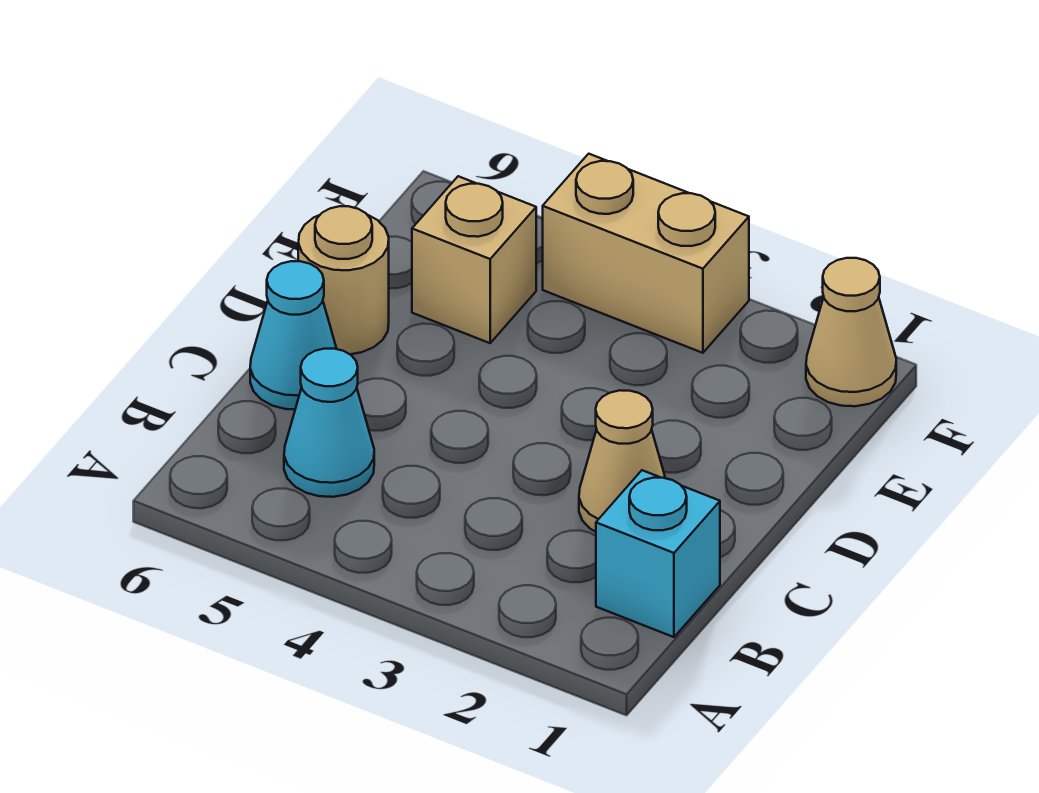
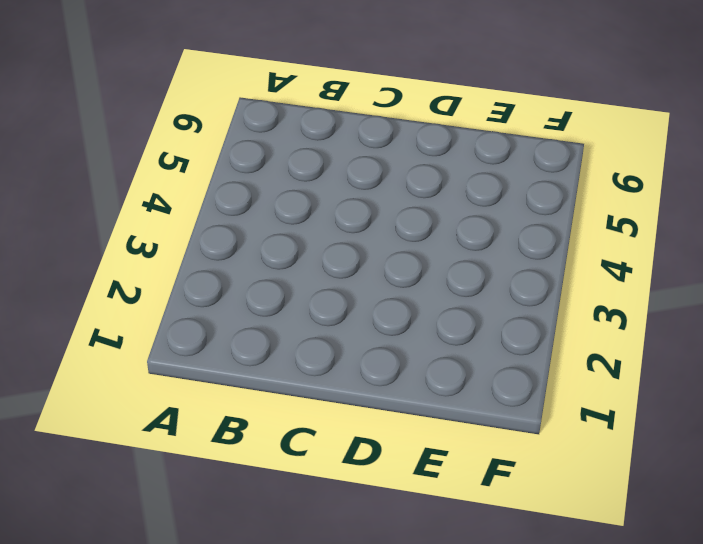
none -> cyan 1x1 brick [596,470,720,637]
none -> cyan 1x1 cone [284,349,374,497]

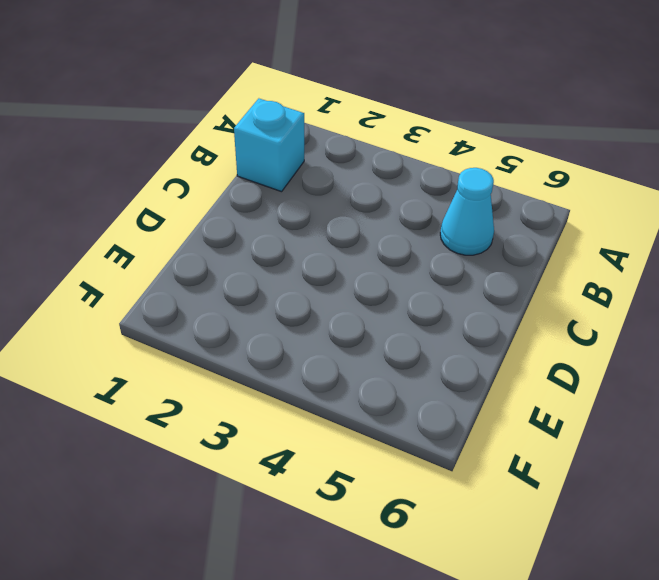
none -> tan 1x1 cone [579,390,665,532]
none -> cyan 1x1 cone [250,261,337,409]

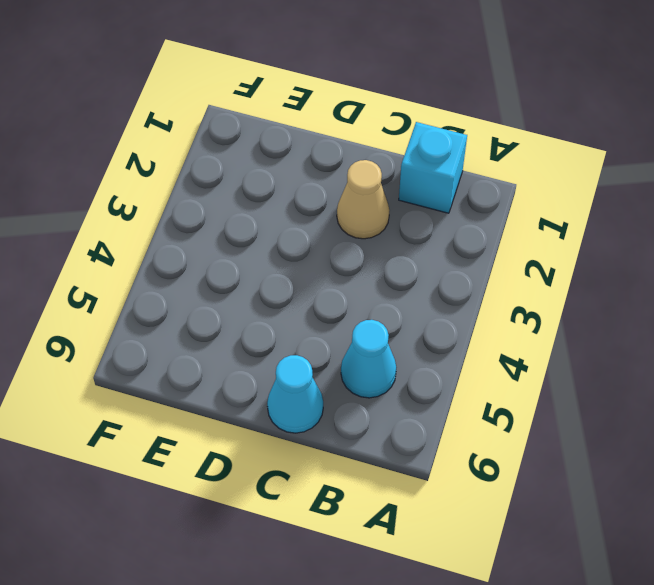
none -> tan 1x1 round brick [298,206,389,354]
none -> tan 1x1 brick [412,176,536,343]

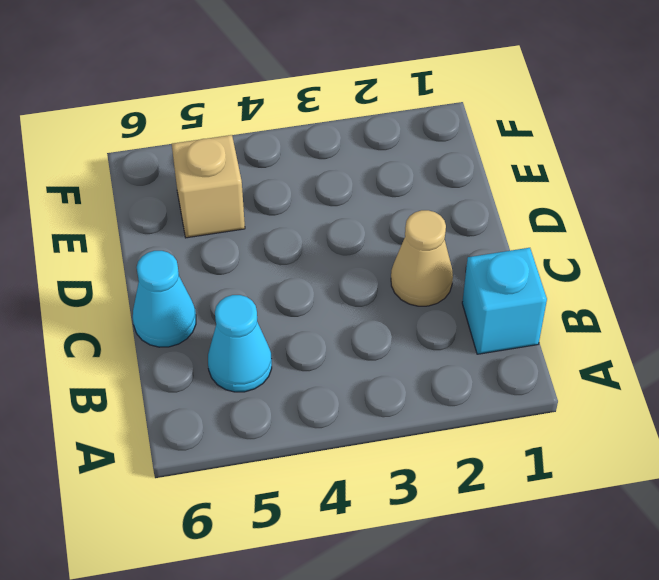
none -> tan 1x1 round brick [298,206,389,354]
none -> tan 1x1 cone [806,258,896,406]

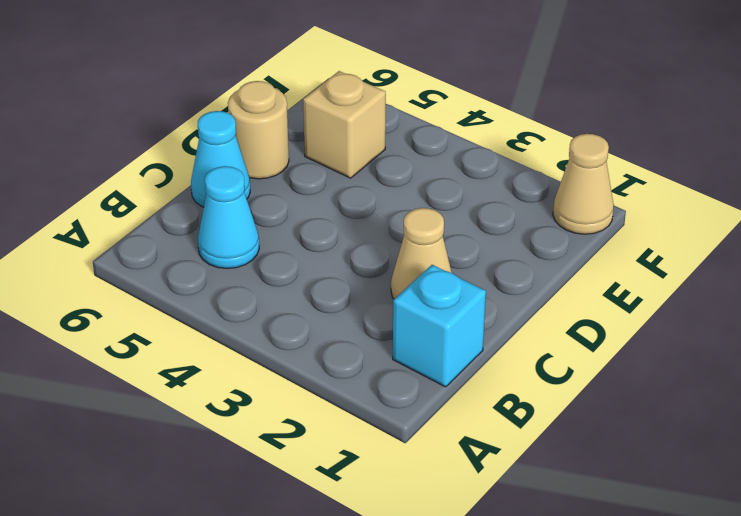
none -> tan 1x2 brick [543,154,749,353]

